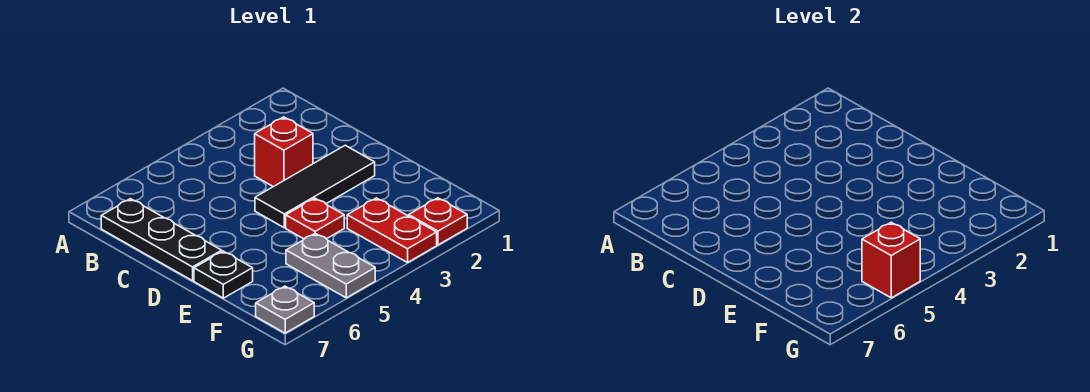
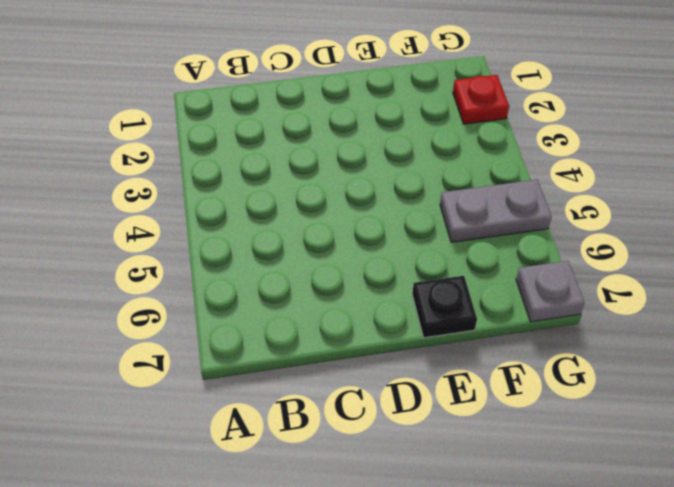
none -> black 1x3 plate [101,199,222,281]
none -> red 1x1 brick [255,117,313,187]

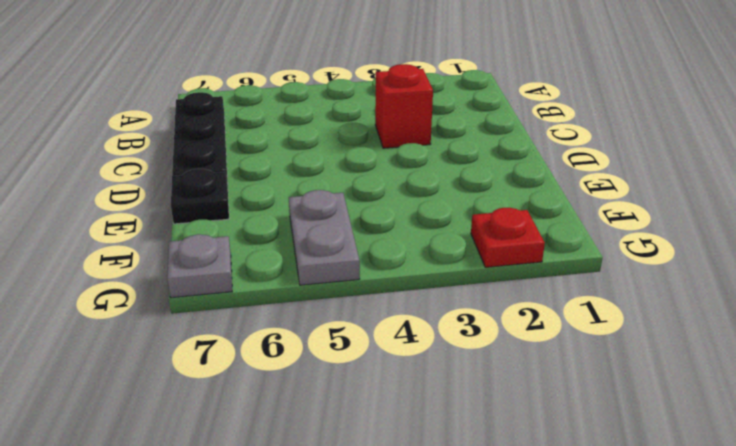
none -> black 1x3 tile [255,145,375,228]
none -> red 1x1 plate [286,198,344,239]

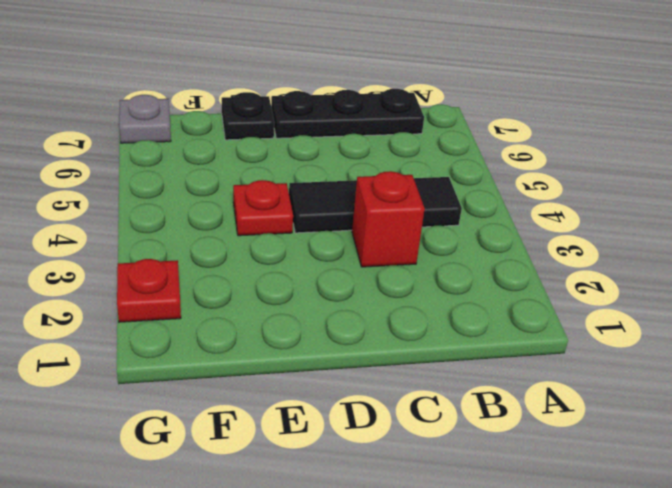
black 1x3 tile [289,177,462,233] -> black 1x3 tile turned to [255,145,375,228]
none -> red 1x2 plate [347,198,437,263]
none -> grey 1x2 plate [286,233,375,298]

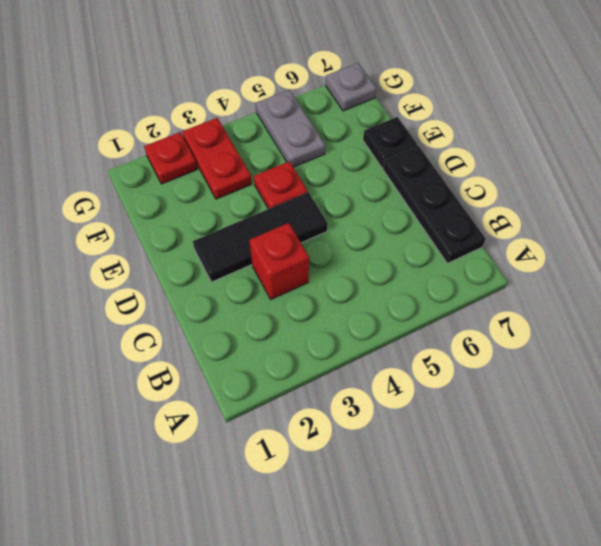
none -> red 1x1 brick [862,222,920,298]

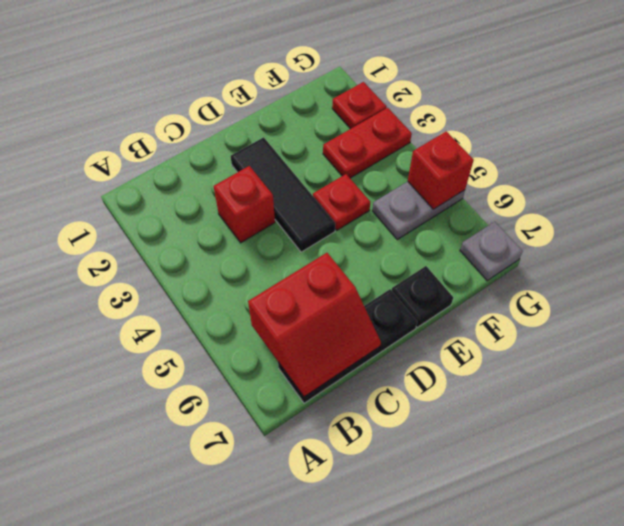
red 2x2 slope [248,253,381,397] -> none

